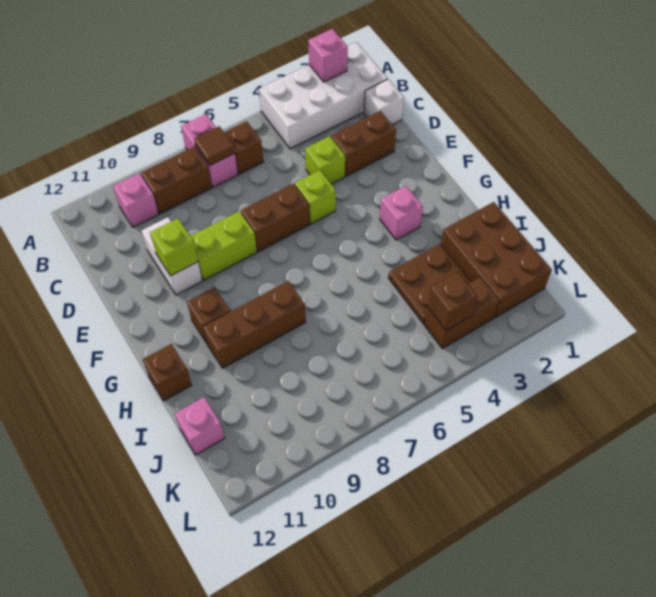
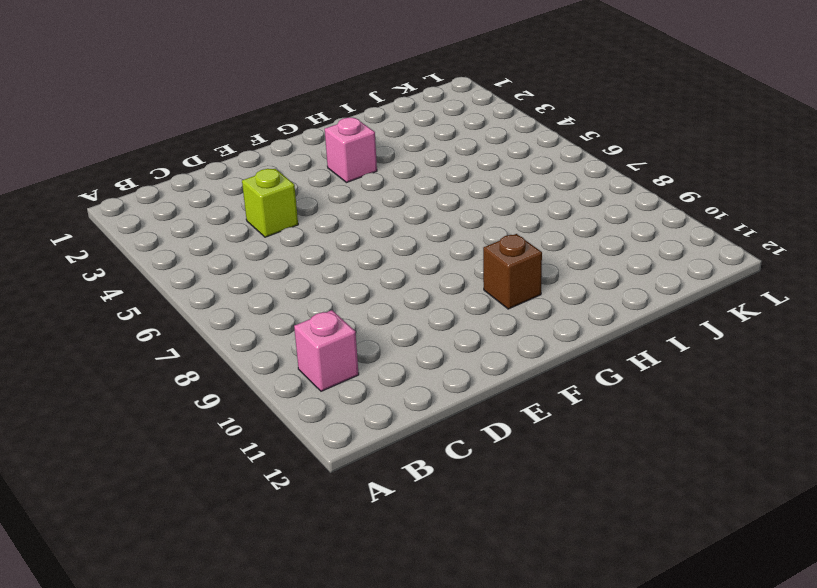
none -> white 2x4 brick [259,42,388,149]
none -> pink 1x2 brick [181,114,238,187]
none -> brown 1x1 brick [224,121,263,174]

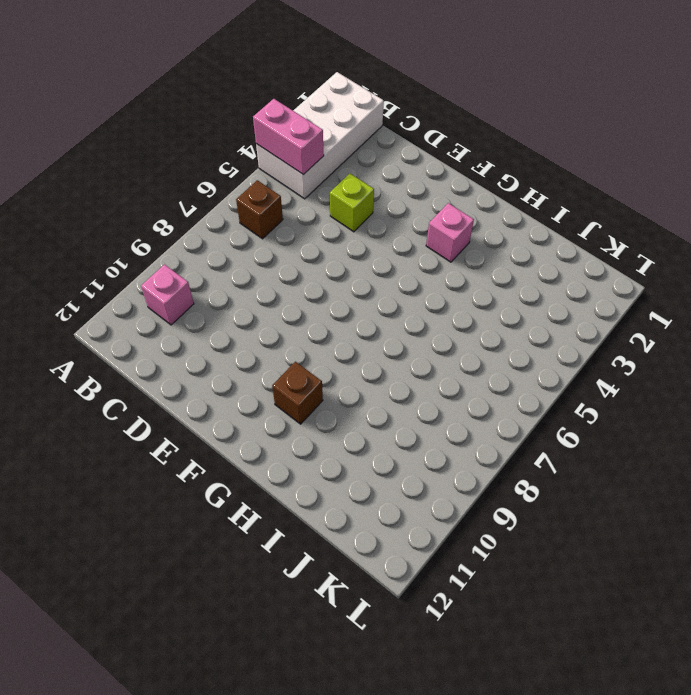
pink 1x2 brick [253,99,324,175] -> pink 1x2 brick moved to [181,114,238,187]
none -> brown 1x2 brick [141,147,212,214]
none -> white 1x1 brick [364,79,404,125]
none -> brown 1x2 brick [331,111,396,176]

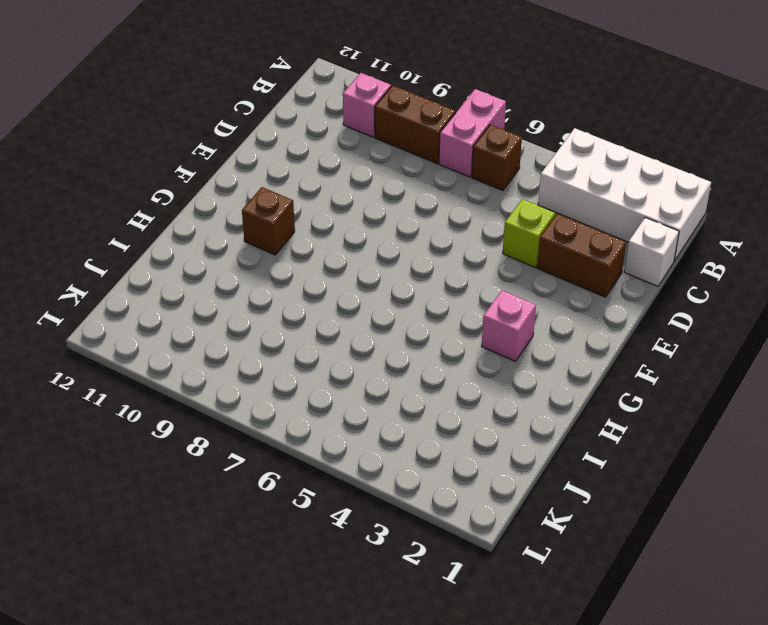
none -> white 1x2 brick [142,217,202,295]
none -> lime 1x1 brick [295,170,336,224]
none -> brown 1x2 brick [241,184,310,252]

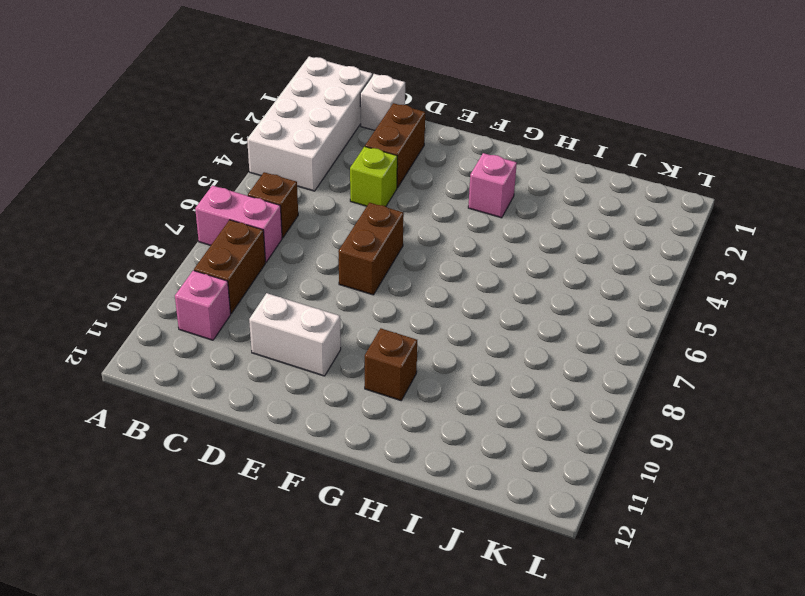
none -> lime 1x1 brick [295,170,336,224]
none -> lime 1x2 brick [190,211,257,280]
none -> brown 1x3 brick [203,281,306,368]

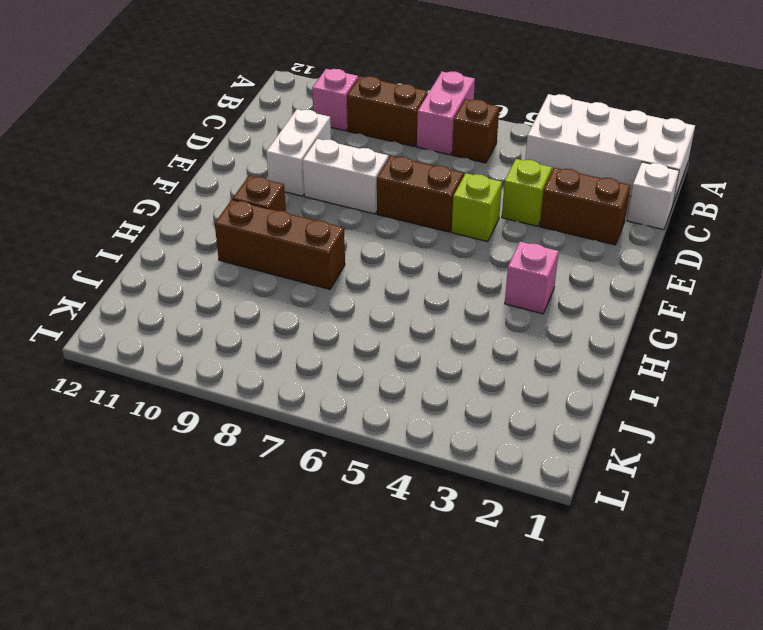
white 1x2 brick [303,139,388,214] -> lime 1x2 brick [190,211,257,280]
none -> brown 1x1 brick [143,344,192,401]
none -> brown 2x3 brick [441,202,552,318]
none -> brown 2x2 plate [388,244,471,324]

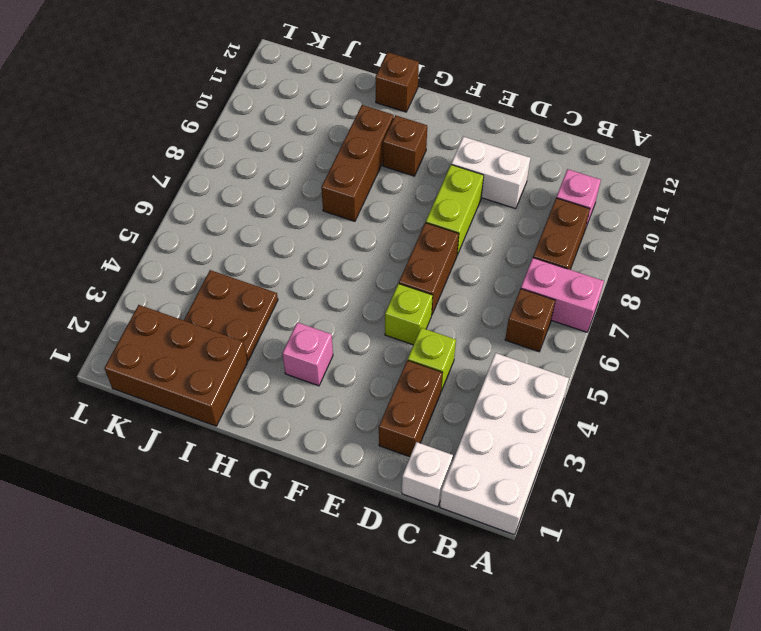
none -> pink 1x1 brick [175,397,224,455]
none -> brown 1x2 brick [424,277,499,348]
none -> pink 1x1 brick [308,29,348,82]

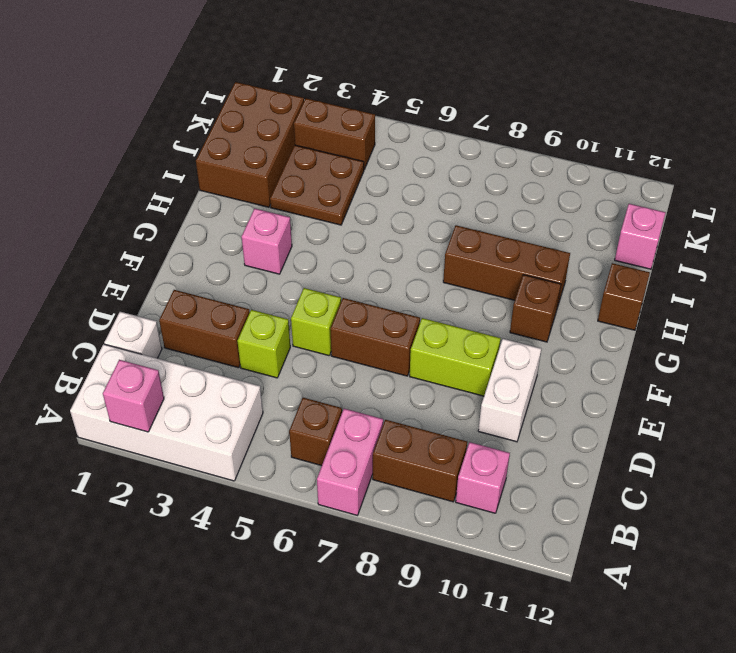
none -> brown 1x1 tile [194,126,235,166]
none -> lime 1x1 brick [150,219,198,276]
none -> brown 1x1 brick [428,272,477,331]

